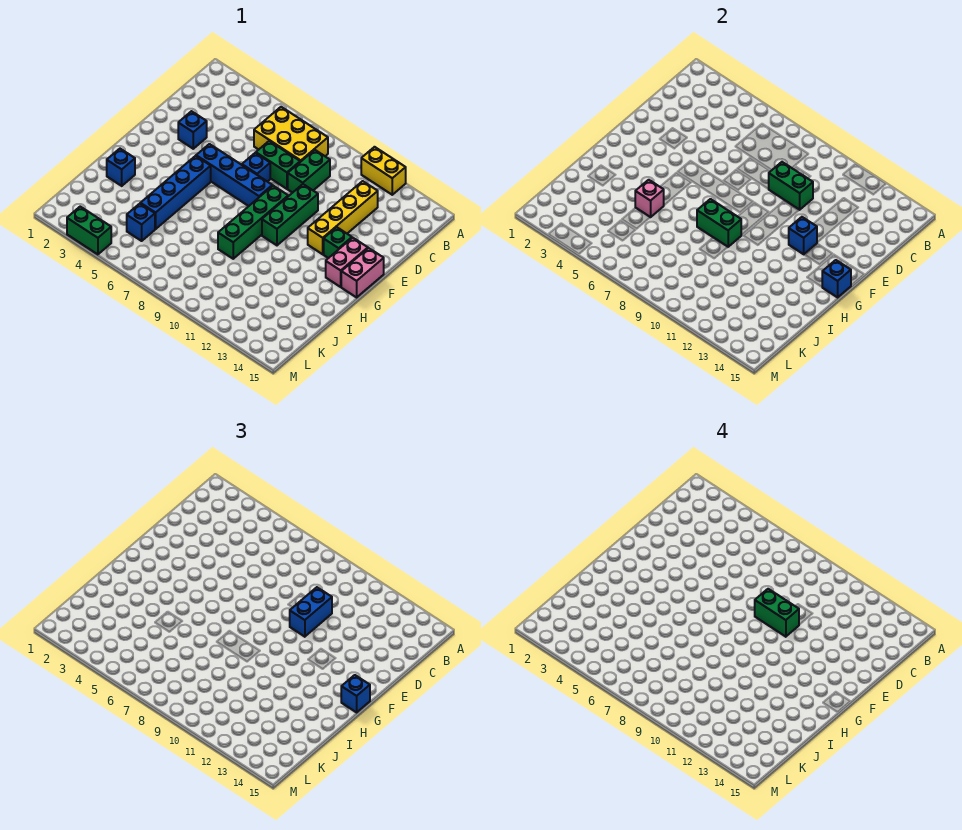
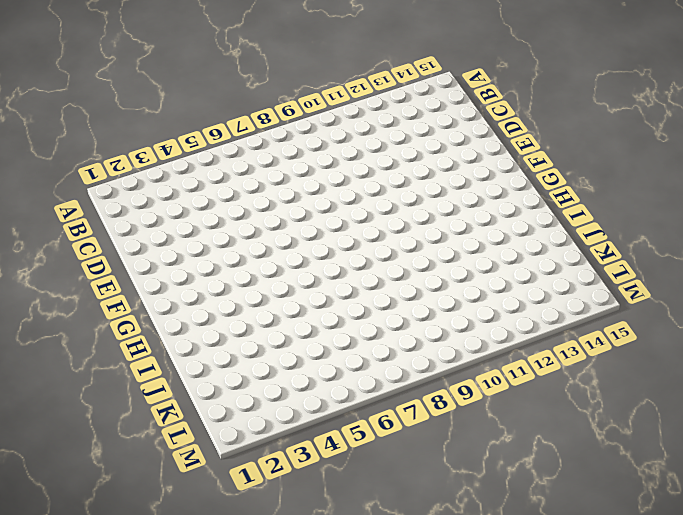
none -> yellow 1x2 brick [361,147,406,195]
none -> yellow 2x3 brick [254,107,328,162]
none -> green 1x2 brick [288,150,330,193]

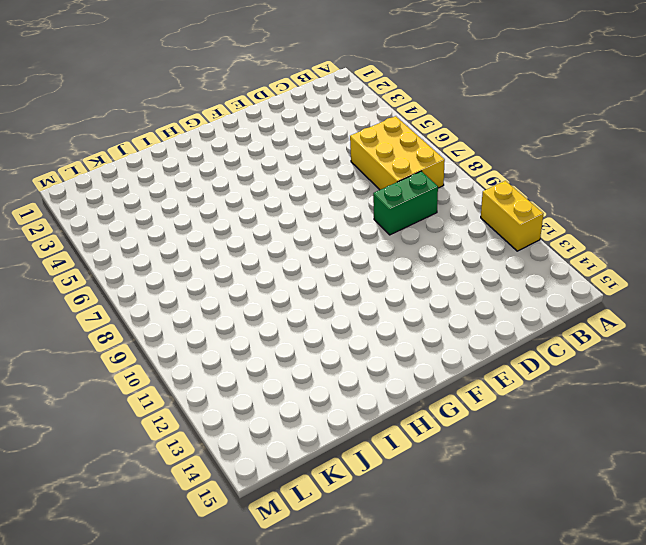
none -> yellow 1x4 brick [308,181,378,254]
none -> green 1x2 brick [256,141,300,189]
none -> blue 1x1 brick [178,111,207,149]

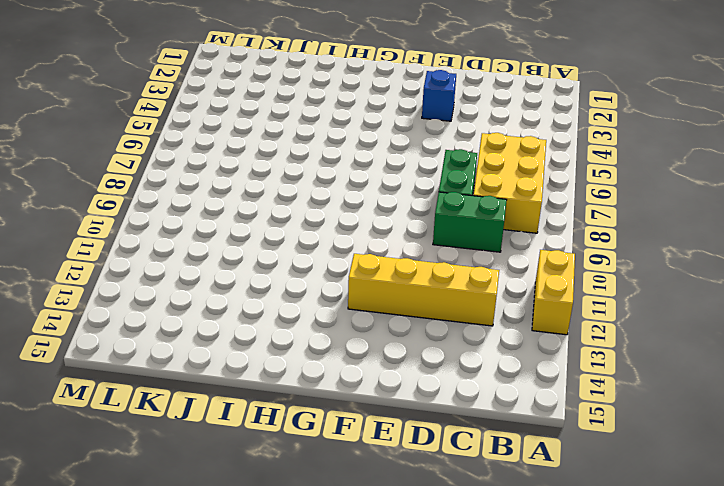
none -> blue 1x1 brick [242,153,270,182]
none -> green 1x3 brick [262,184,318,245]
none -> blue 1x4 brick [196,144,272,206]

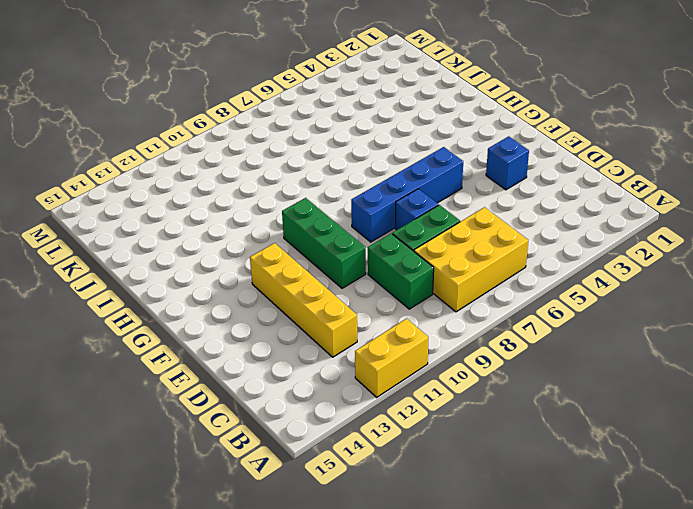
none -> green 1x4 brick [218,186,288,259]
none -> green 1x1 brick [324,227,352,258]
none -> pink 1x2 brick [326,238,368,287]

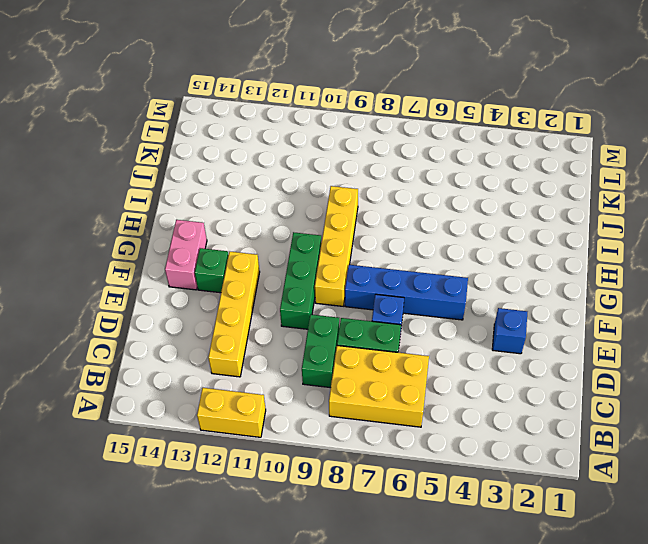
yellow 1x4 brick [315,186,358,306] -> green 1x4 brick [218,186,288,259]
none -> pink 1x2 brick [341,248,384,297]
none -> blue 1x4 brick [140,156,211,229]
none -> blue 1x1 brick [107,149,135,186]

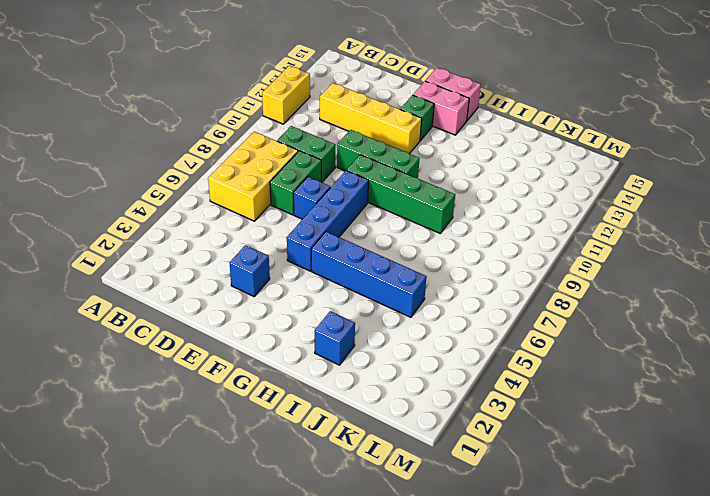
none -> blue 1x1 brick [127,204,155,241]
none -> green 1x2 brick [67,207,111,254]
none -> green 1x2 brick [769,162,813,210]

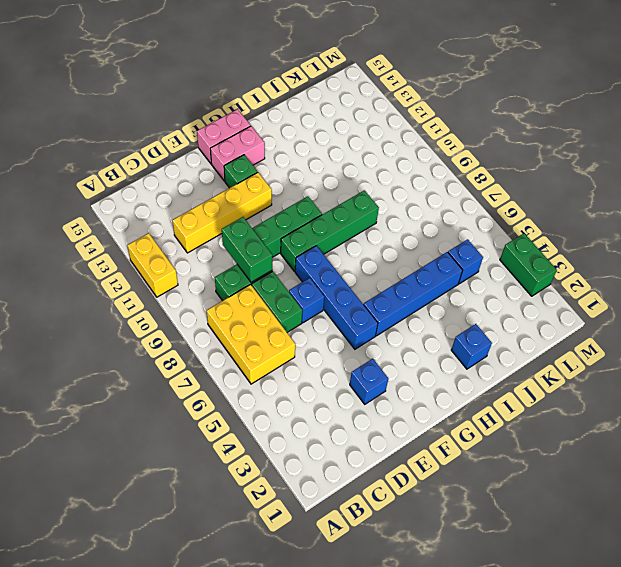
none -> blue 1x1 brick [789,217,817,254]
none -> blue 1x1 brick [822,260,851,297]
none -> green 1x2 brick [697,199,741,247]

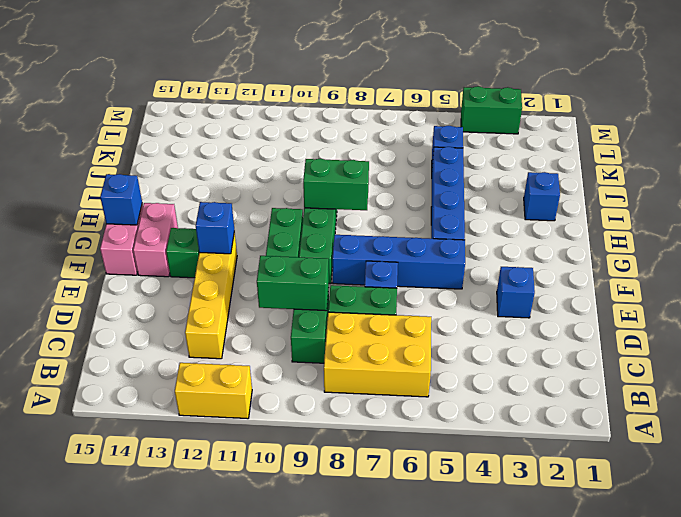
none -> pink 1x1 brick [635,180,664,217]
none -> blue 1x2 brick [290,587,332,637]
none -> blue 1x1 brick [341,675,370,712]

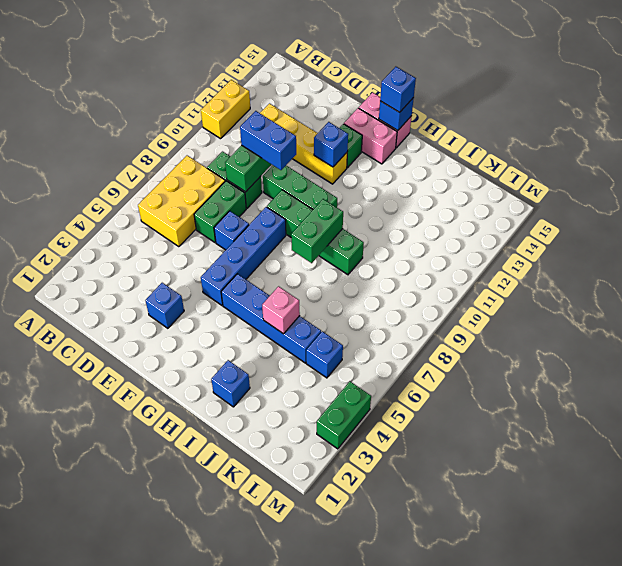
none -> green 1x2 brick [755,589,799,637]

